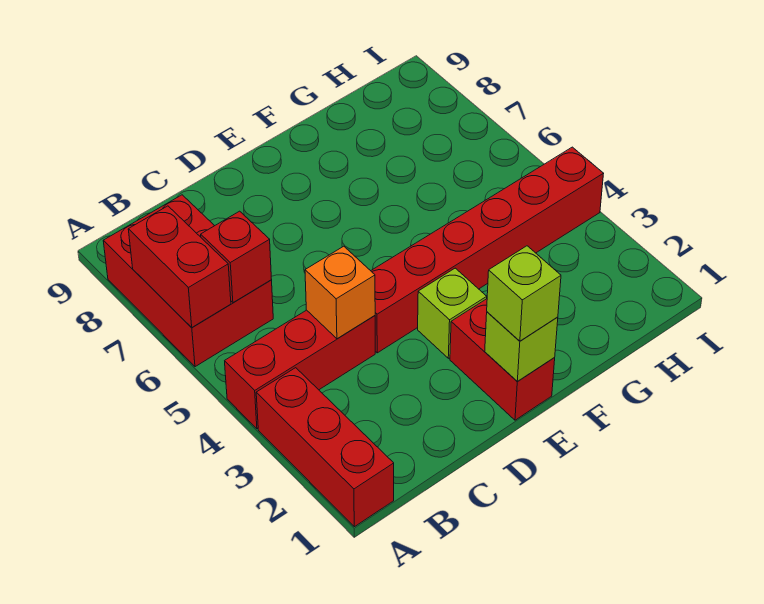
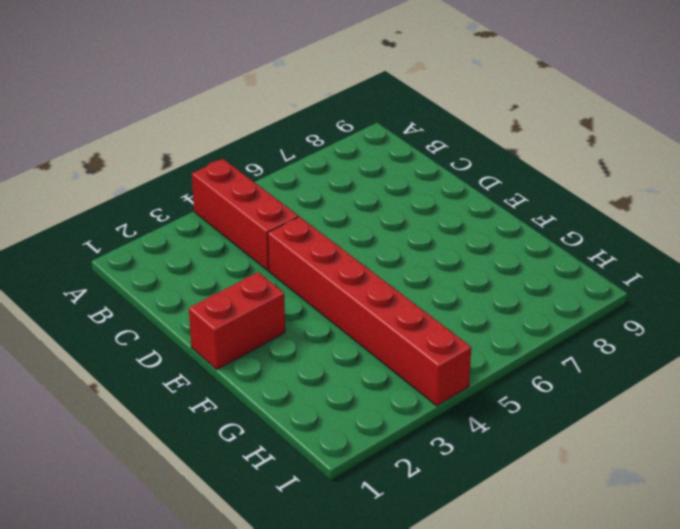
none -> red 1x3 brick [256,368,394,527]
none -> red 2x3 brick [103,195,273,367]

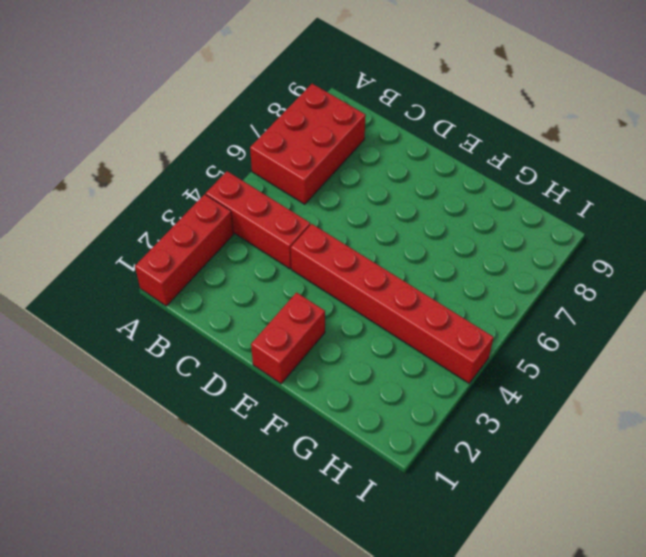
none -> lime 1x1 brick [418,268,487,358]
none -> red 1x2 brick [128,206,231,327]

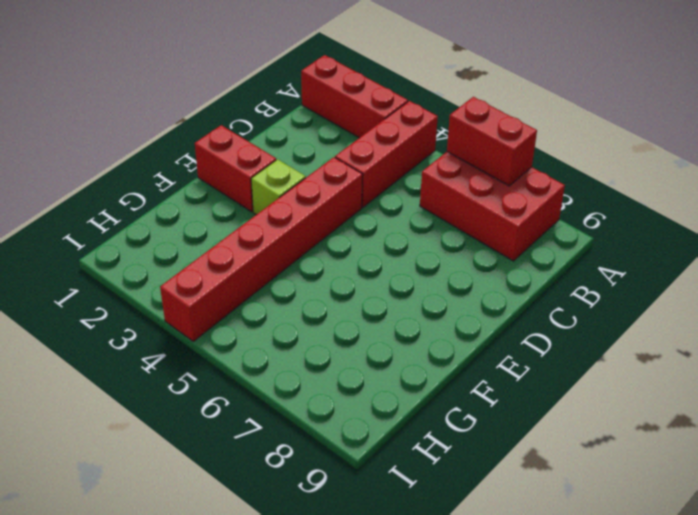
none -> red 1x1 brick [201,211,272,303]
none -> orange 1x1 brick [305,246,375,339]

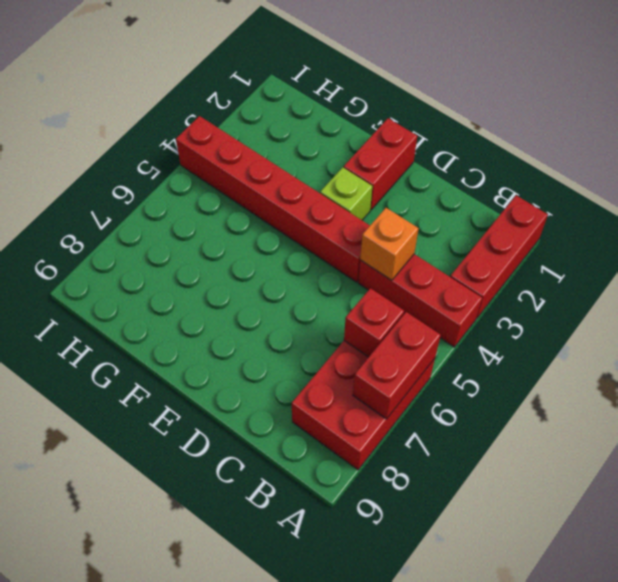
none -> lime 1x1 brick [485,312,558,382]
none -> lime 1x1 brick [487,246,561,341]

